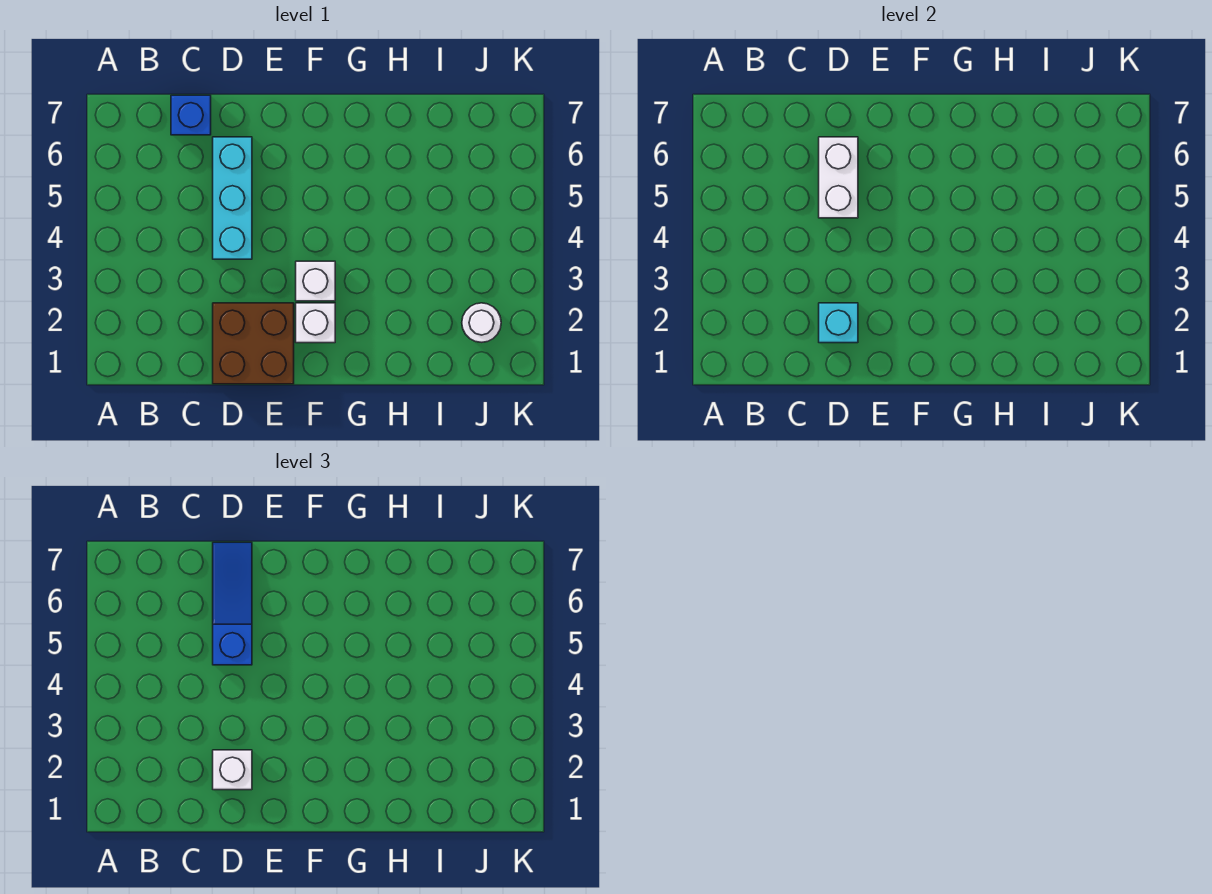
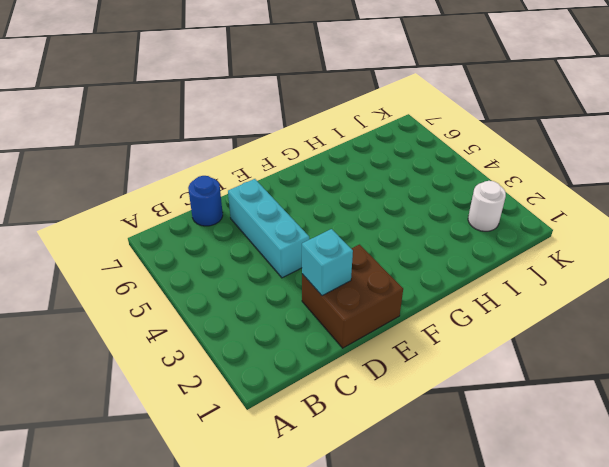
blue 1x1 round brick [188,176,223,226] -> blue 1x1 brick [171,95,211,135]
none -> white 1x1 brick [296,303,335,343]
none -> white 1x1 brick [296,261,335,301]

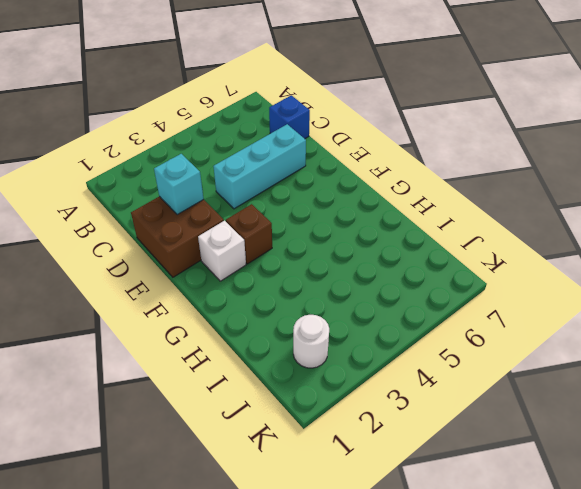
brown 1x1 brick [226,204,272,264] -> white 1x1 brick [296,261,335,301]
none -> white 1x2 brick [819,137,858,218]
none -> white 1x1 brick [213,750,252,790]

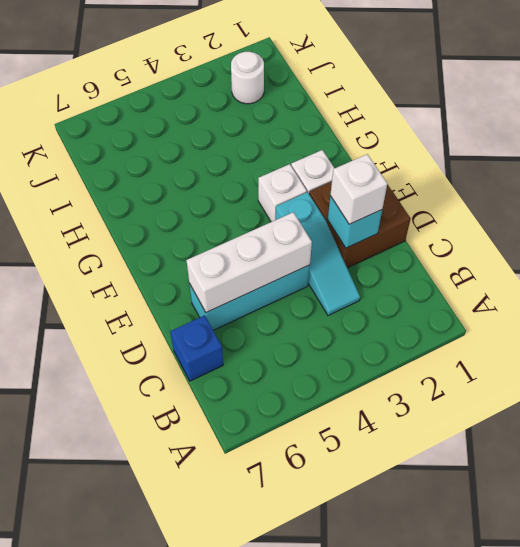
cyan 1x3 slope [276,192,360,315] -> none
white 1x3 brick [186,212,312,312] -> white 1x2 brick [819,137,858,218]
none -> blue 1x3 slope [213,542,252,665]

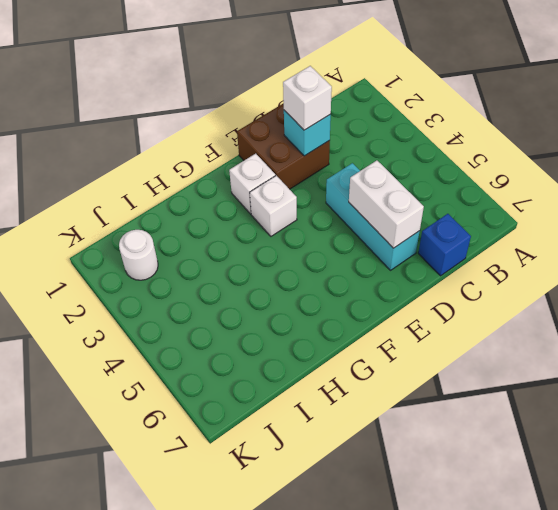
none -> blue 1x3 slope [213,542,252,665]

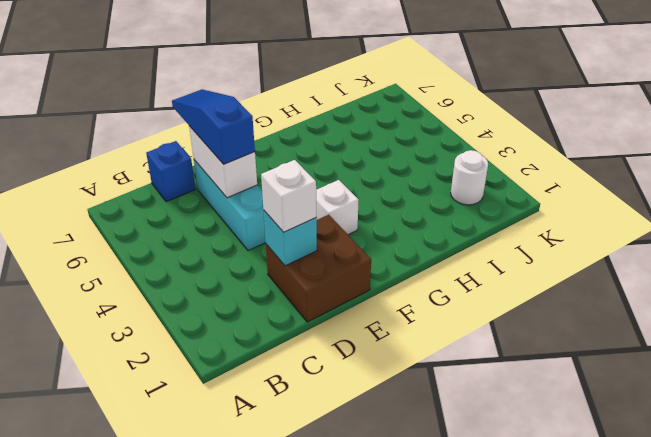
none -> white 1x1 brick [296,303,335,343]

